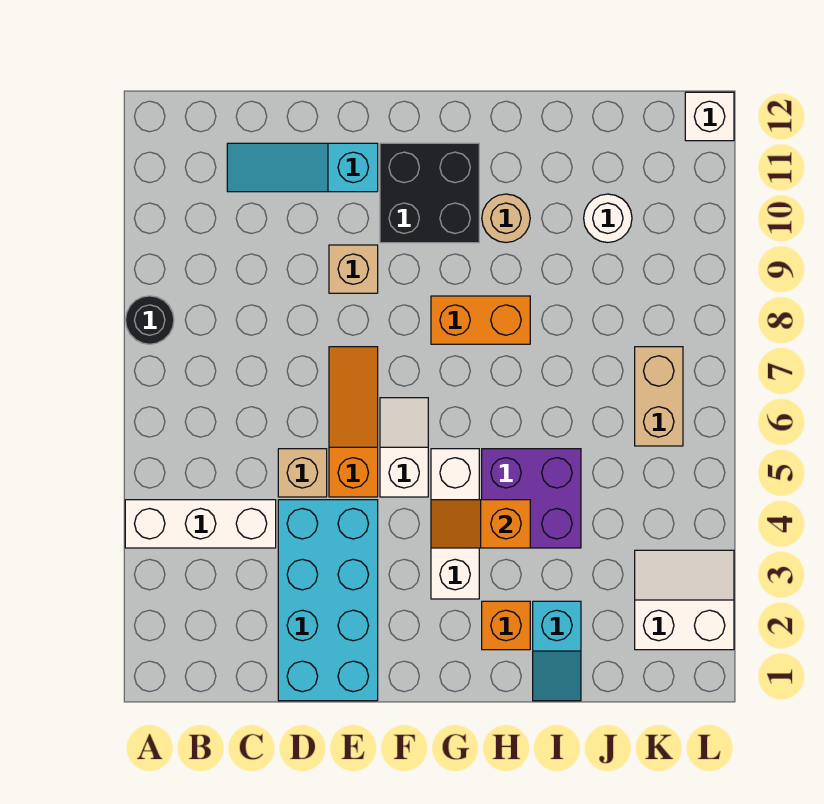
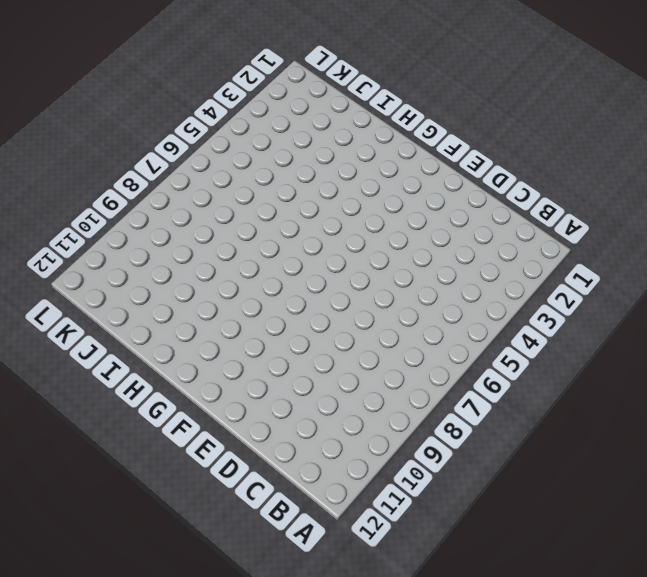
none -> white 1x3 brick [125,500,276,548]
none -> black 1x1 round brick [126,296,174,344]
none -> cyan 1x3 slope [227,143,378,192]

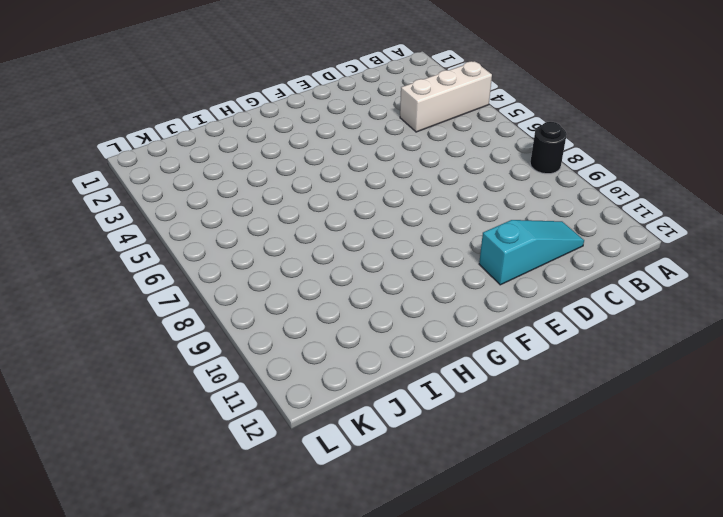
none -> cyan 2x4 brick [278,500,378,701]
none -> tan 1x1 brick [278,449,327,497]
none -> orange 1x3 slope [329,347,378,497]

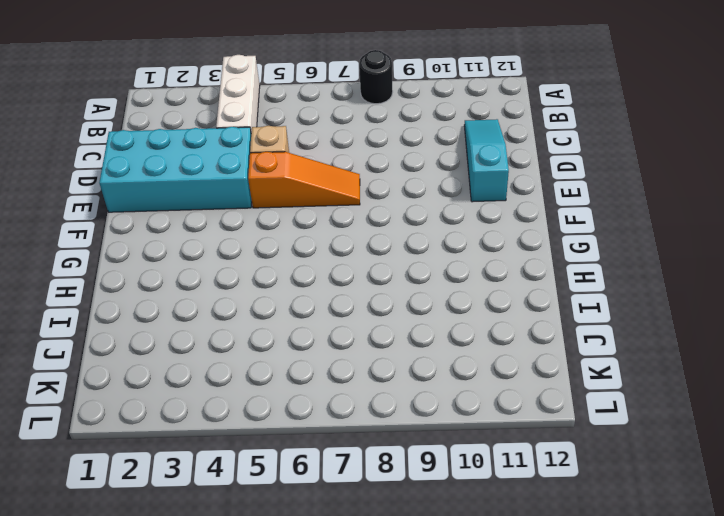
none -> tan 1x1 brick [329,245,378,293]
none -> white 1x2 slope [380,398,428,497]
none -> black 2x2 brick [380,143,479,243]

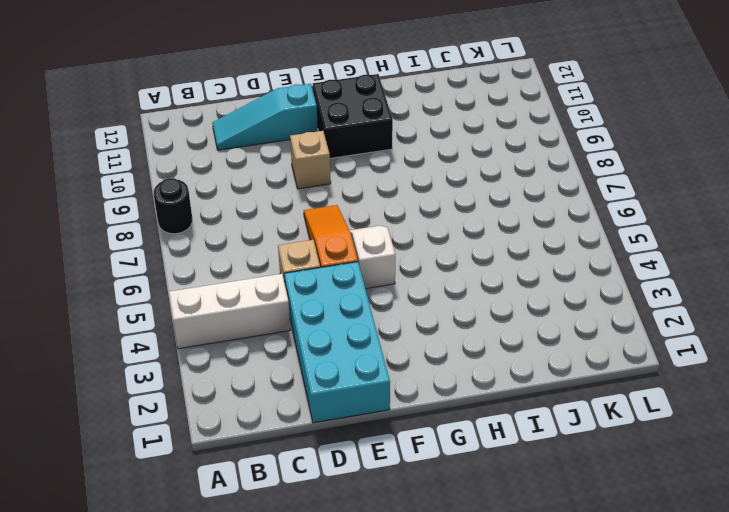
none -> white 1x3 brick [431,449,479,599]
none -> orange 1x2 brick [431,296,530,344]
none -> orange 1x1 brick [482,601,530,650]

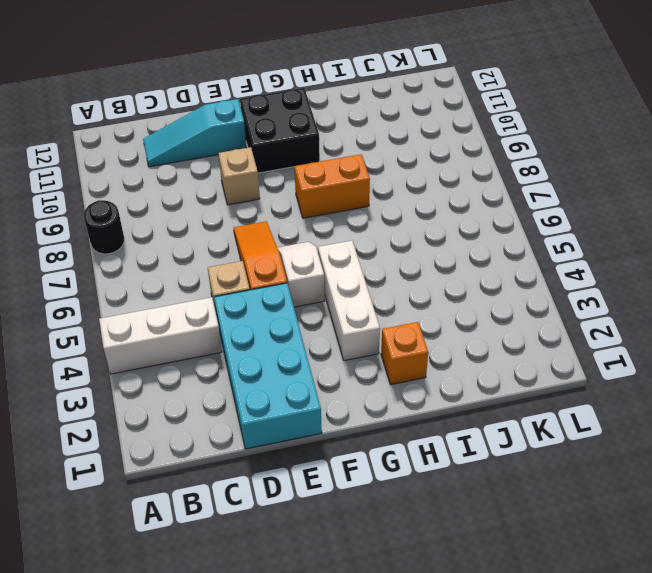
none -> purple 2x2 brick [482,449,581,548]
none -> tan 1x1 round brick [482,194,530,242]
none -> cyan 1x2 slope [533,601,581,701]

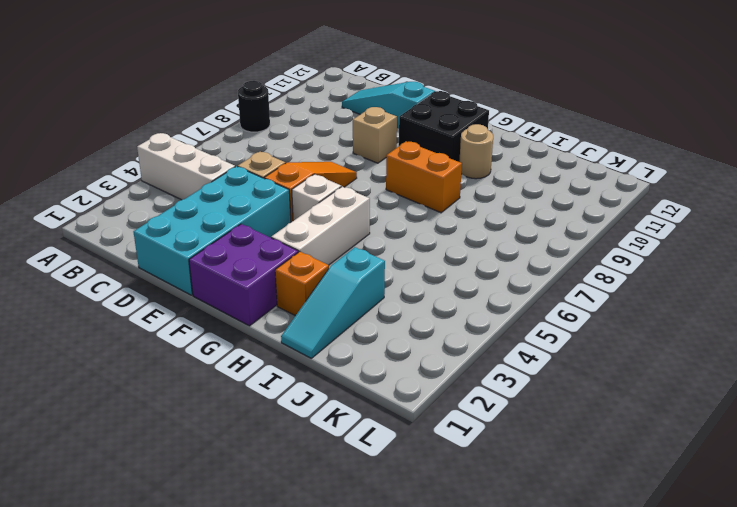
purple 2x2 brick [189,224,298,326] -> purple 2x2 brick moved to [482,449,581,548]
cyan 1x3 slope [281,247,385,358] -> cyan 1x2 slope [533,601,581,701]
none -> white 1x1 round brick [584,194,632,242]
none -> white 2x2 slope [635,550,734,650]
none -> tan 1x2 brick [635,347,683,446]

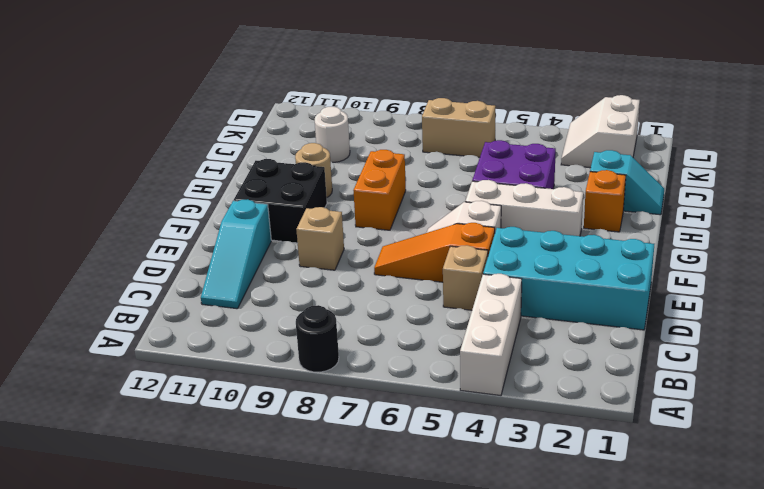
none -> white 1x1 brick [685,92,734,141]
none -> orange 1x2 slope [431,500,530,548]

